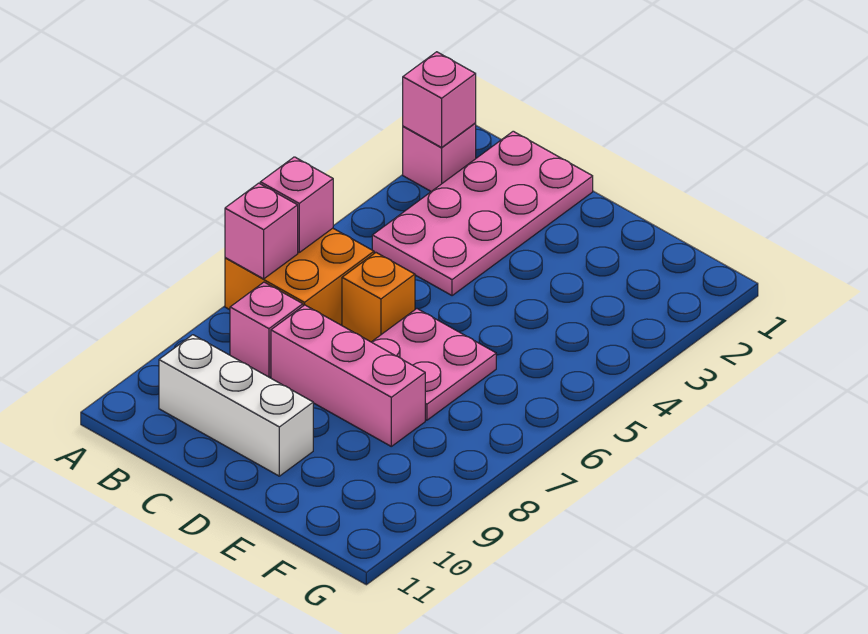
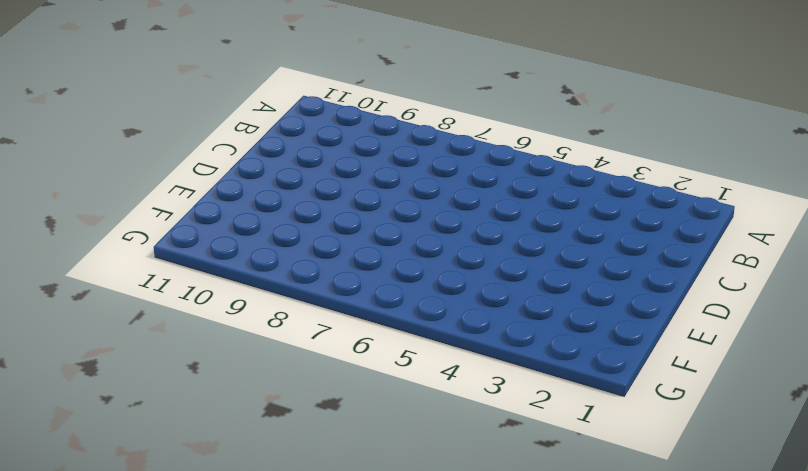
none -> pink 1x1 brick [403,123,476,191]
none -> orange 2x2 brick [225,228,374,325]

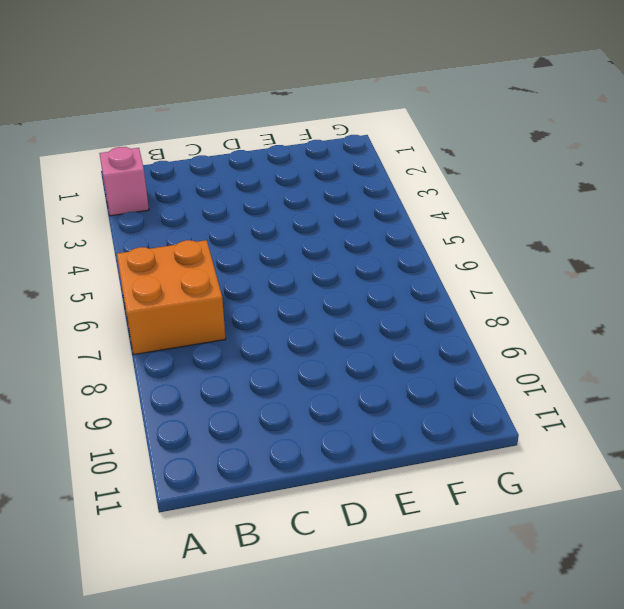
none -> pink 2x4 plate [372,131,593,296]
none -> pink 1x1 brick [230,282,303,378]

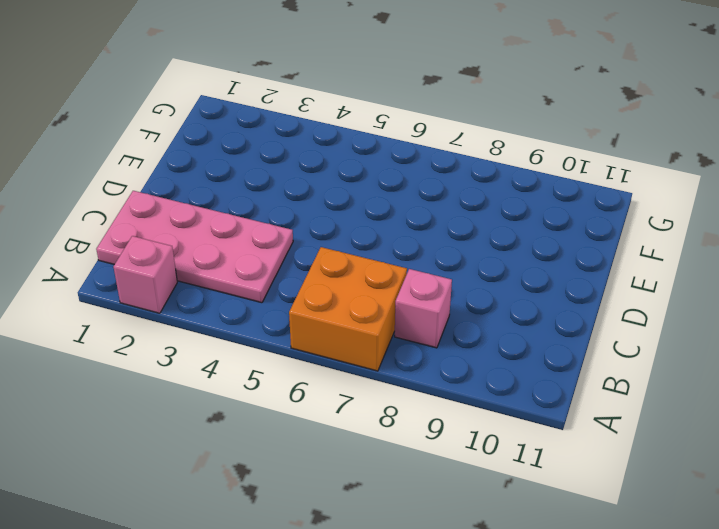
none -> white 1x3 brick [159,335,313,476]
none -> orange 1x1 brick [342,253,415,342]

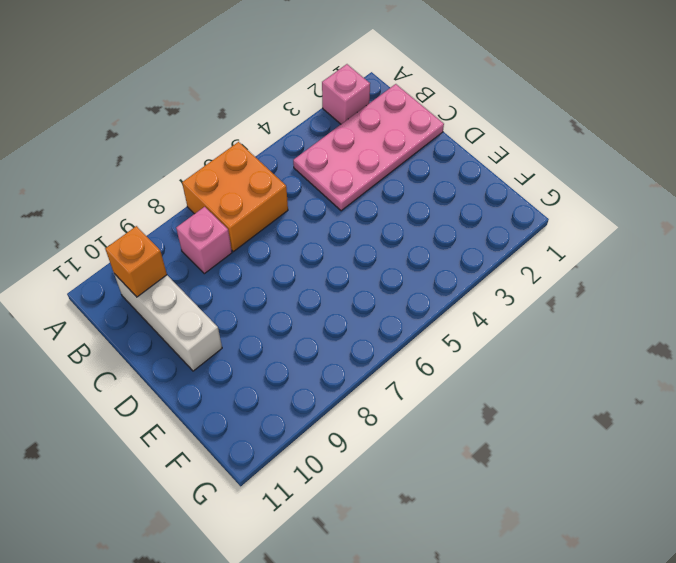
orange 1x1 brick [105,226,167,297] -> orange 1x1 brick moved to [342,253,415,342]
none -> pink 1x3 brick [271,305,425,446]
none -> pink 2x2 plate [372,309,496,420]

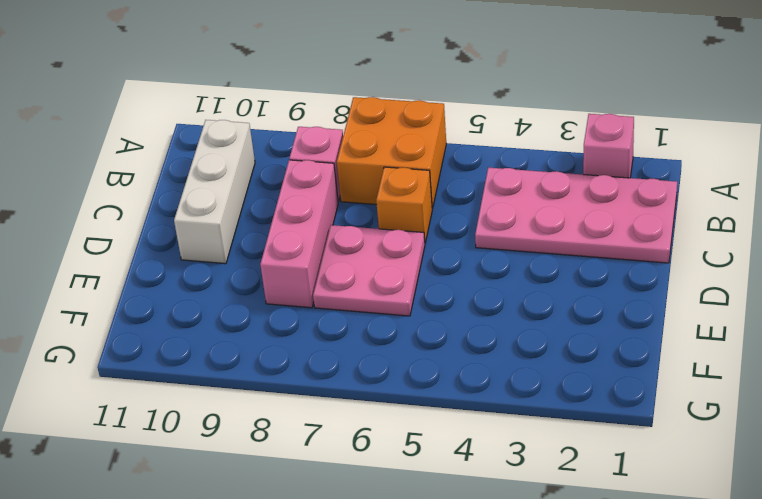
none -> pink 1x1 brick [403,52,476,147]
none -> pink 1x1 brick [260,157,333,252]

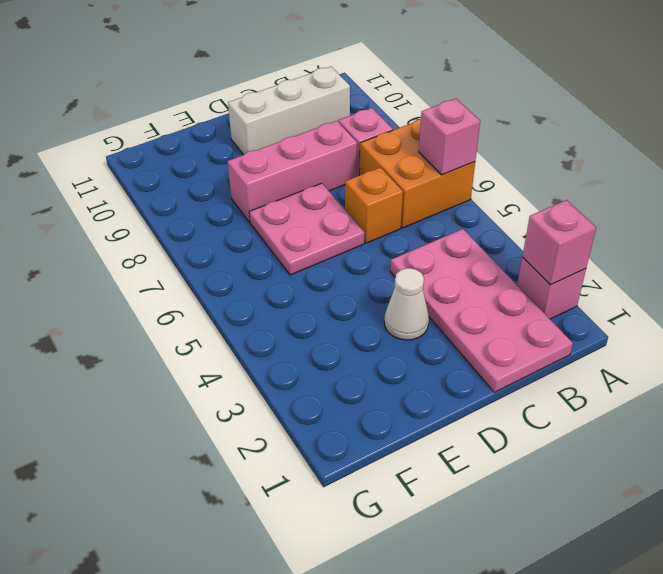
white 1x1 cone [384,268,429,340] -> none
none -> pink 1x1 brick [225,183,298,279]

